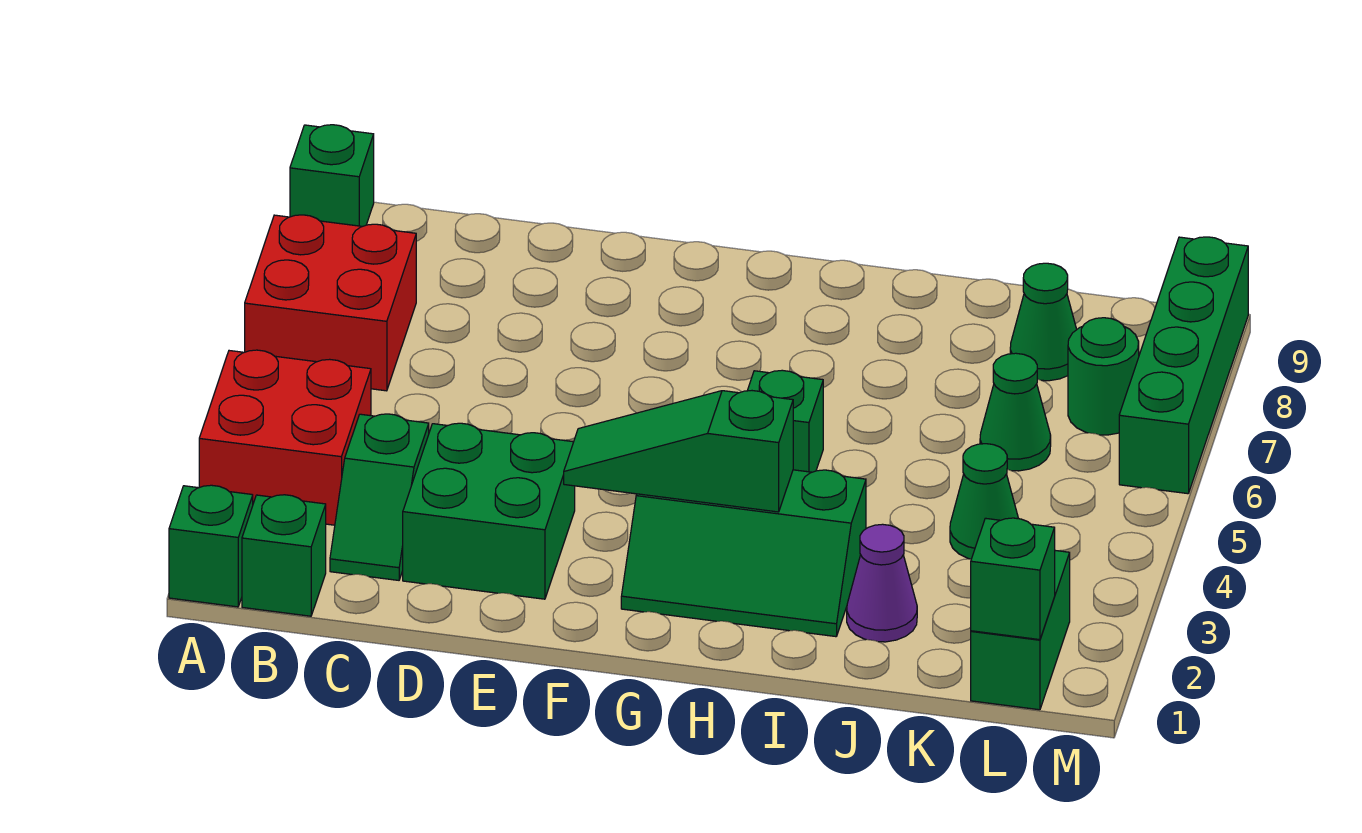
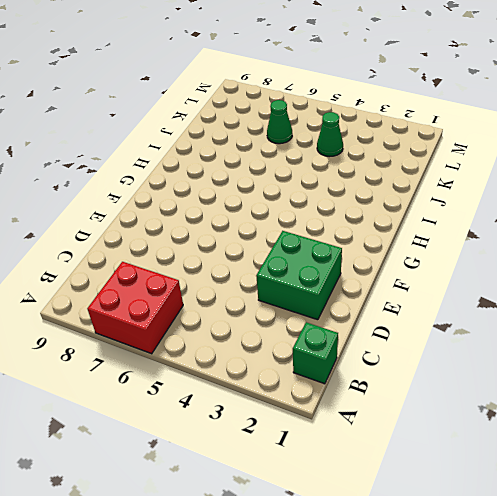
none -> green 1x1 brick [169,485,253,607]
none -> red 2x2 brick [199,350,371,525]
none -> green 1x1 brick [290,125,374,226]

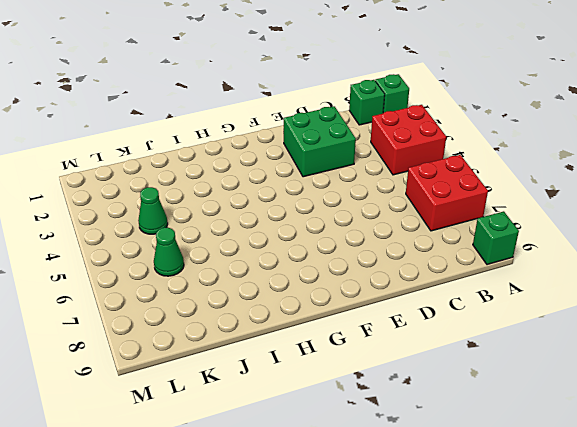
none -> green 1x2 slope [330,414,429,580]
none -> green 2x3 slope [621,470,866,637]
none -> green 1x1 brick [747,370,823,472]

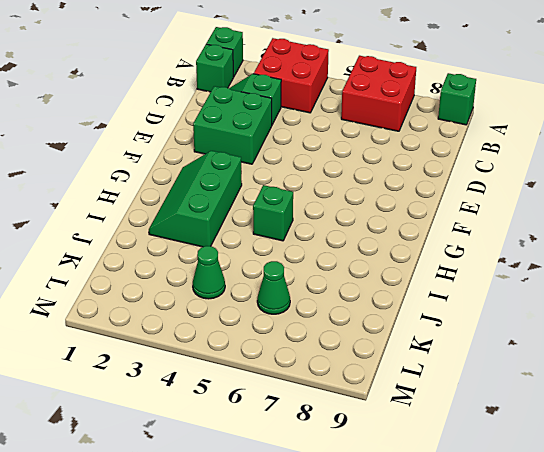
none -> purple 1x1 cone [847,524,917,642]
none -> green 1x1 cone [1010,263,1077,381]
none -> green 1x2 brick [971,551,1070,710]

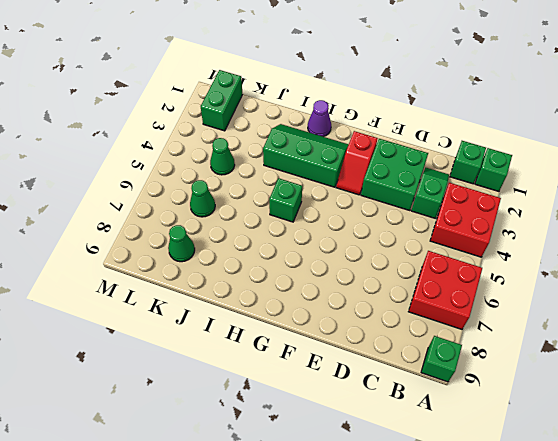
red 1x2 slope [336,131,378,195] -> none
purple 1x1 cone [308,100,331,137] -> purple 1x1 cone moved to [847,524,917,642]
none -> green 1x1 round brick [1068,318,1139,435]
none -> green 1x4 brick [1119,237,1248,494]
none -> green 1x3 slope [564,391,793,512]

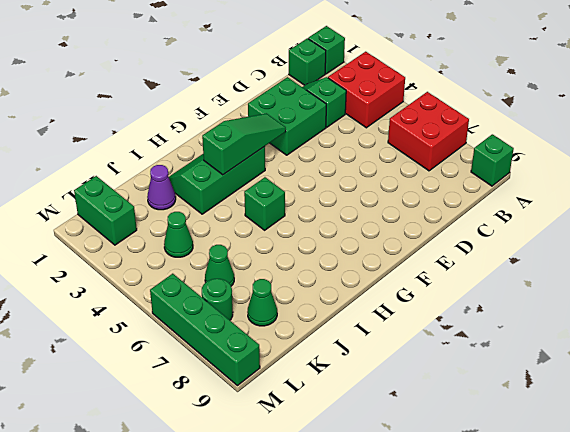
none -> green 1x1 brick [971,518,1055,640]

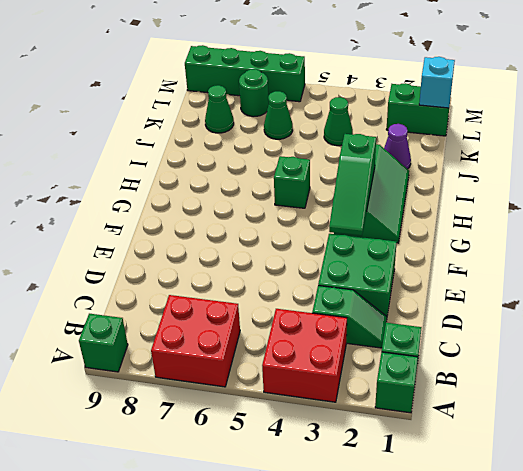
cyan 1x1 brick [419,57,455,108] -> green 1x1 brick [971,518,1055,640]

